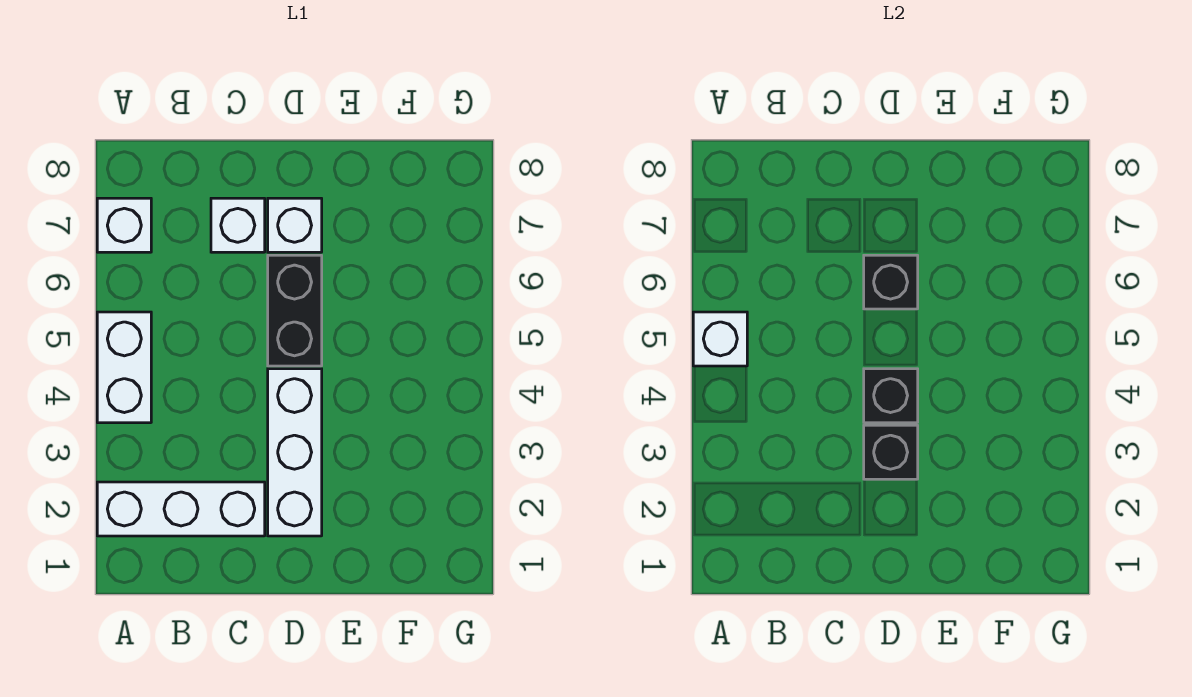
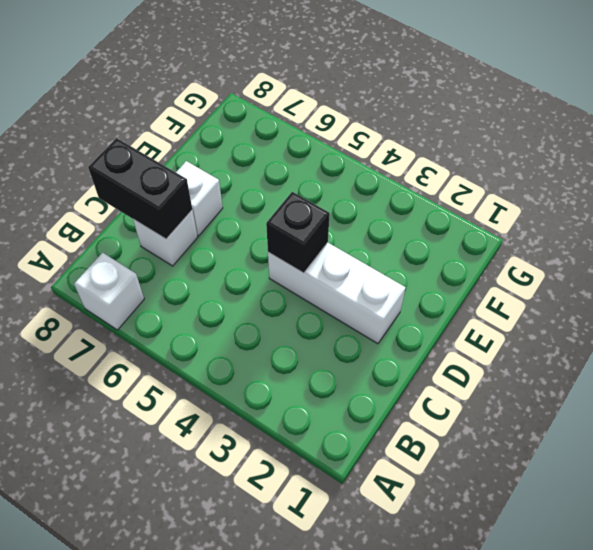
black 1x2 brick [88,138,192,239] -> black 1x2 brick moved to [268,255,322,366]
none -> white 1x3 brick [97,482,265,536]
none -> white 1x2 brick [97,312,151,423]

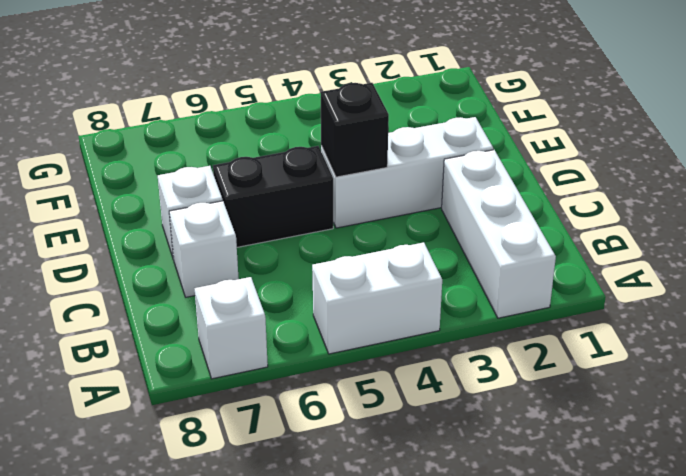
none -> white 1x1 brick [693,312,747,366]
none -> black 1x1 brick [864,425,918,479]

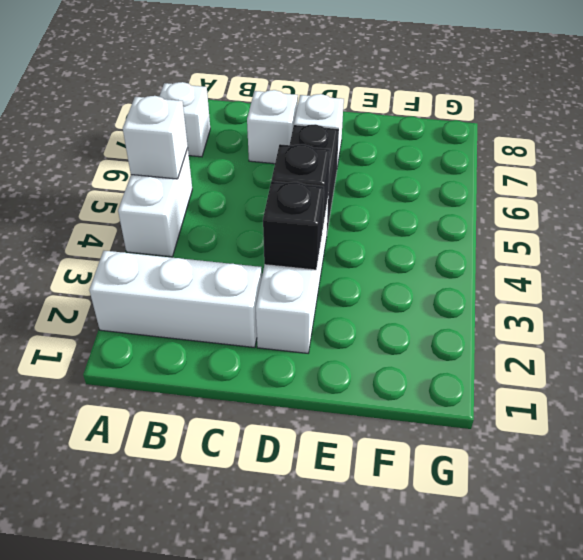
none -> black 1x1 brick [864,255,918,309]

